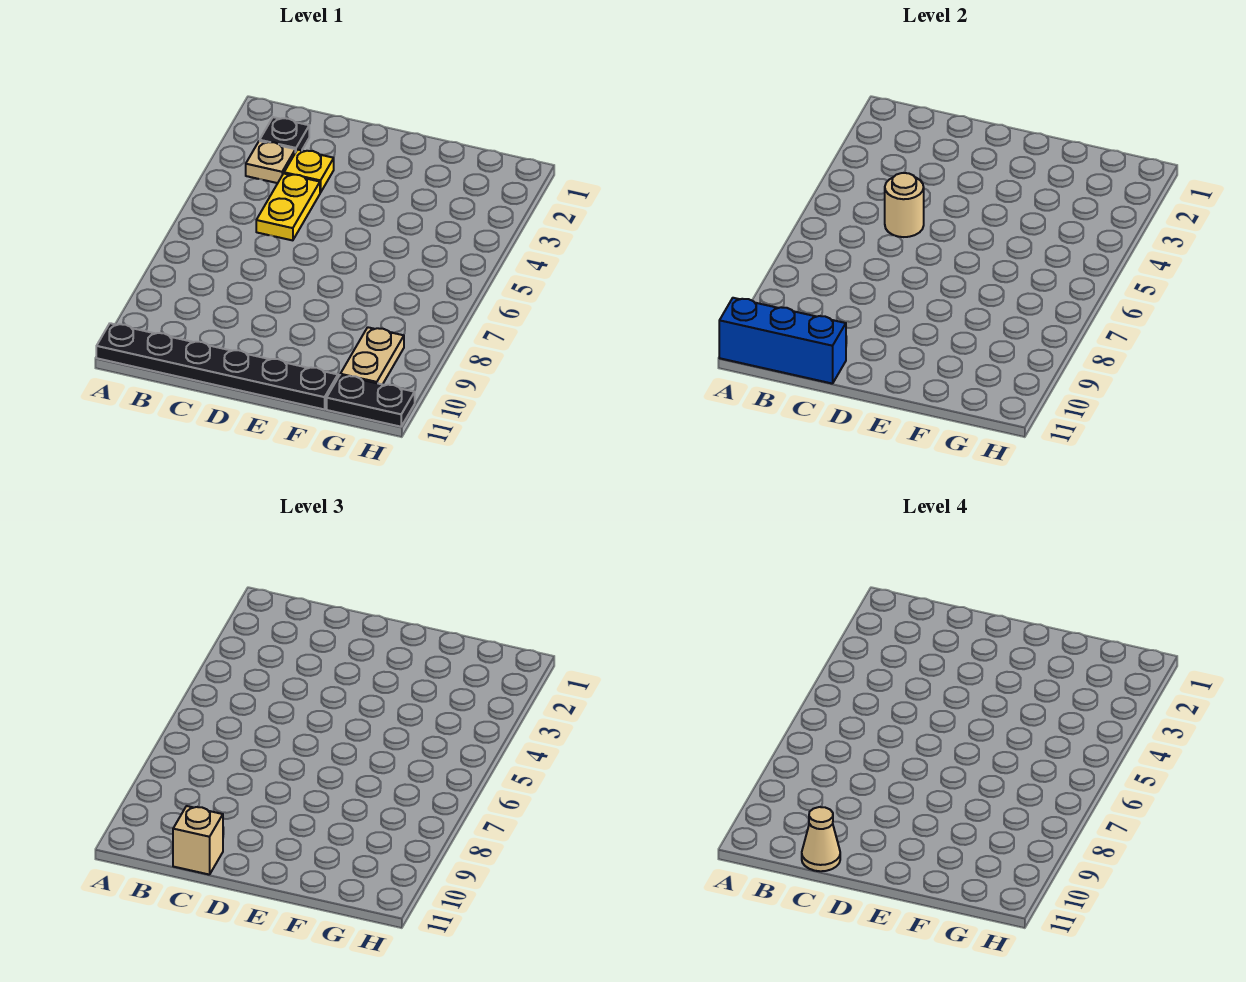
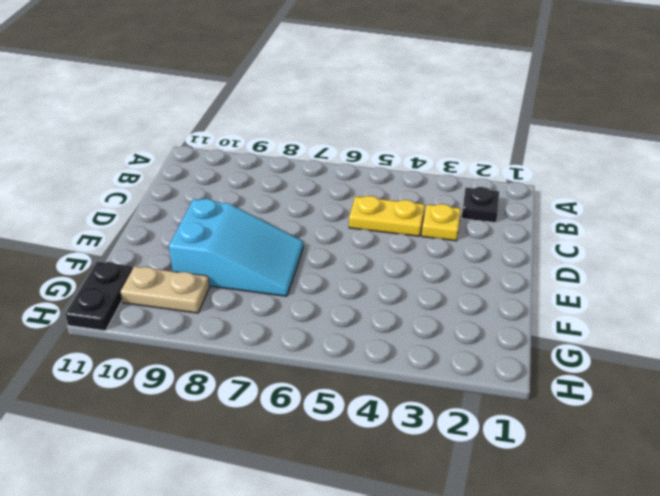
cyan 2x3 slope [169,199,303,296] -> none
none -> black 1x6 plate [96,323,338,409]
none -> tan 1x1 plate [246,141,295,183]

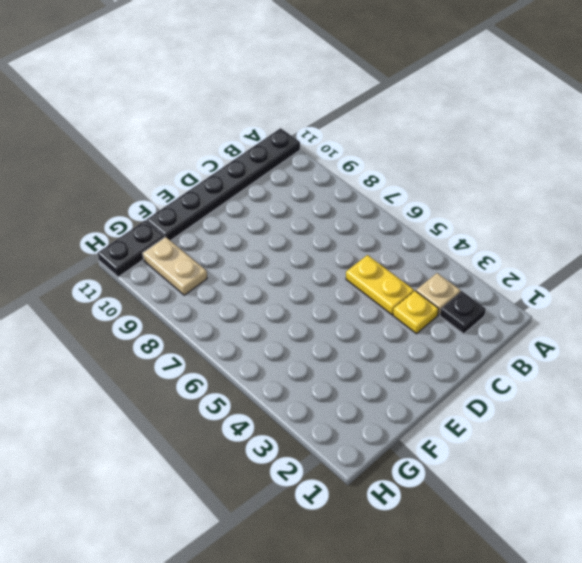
none -> blue 1x3 brick [719,298,846,384]
none -> tan 1x1 round brick [885,173,924,237]

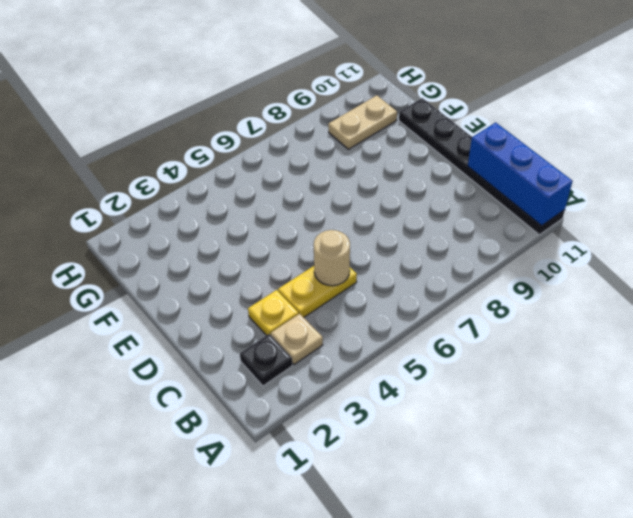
none -> black 1x2 plate [327,375,415,427]
none -> tan 1x1 brick [173,806,223,875]

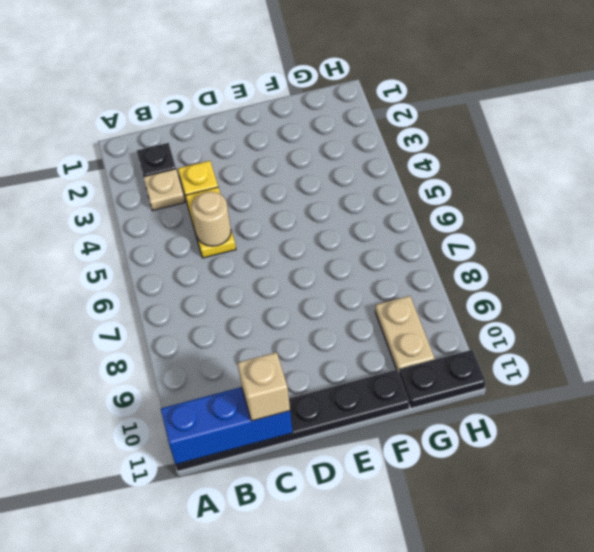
none -> tan 1x1 cone [802,807,840,871]

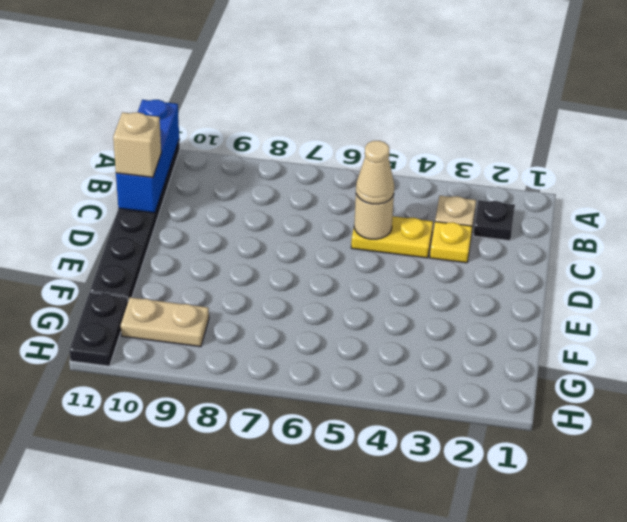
tan 1x1 cone [356,141,394,204] -> tan 1x1 cone moved to [802,807,840,871]

